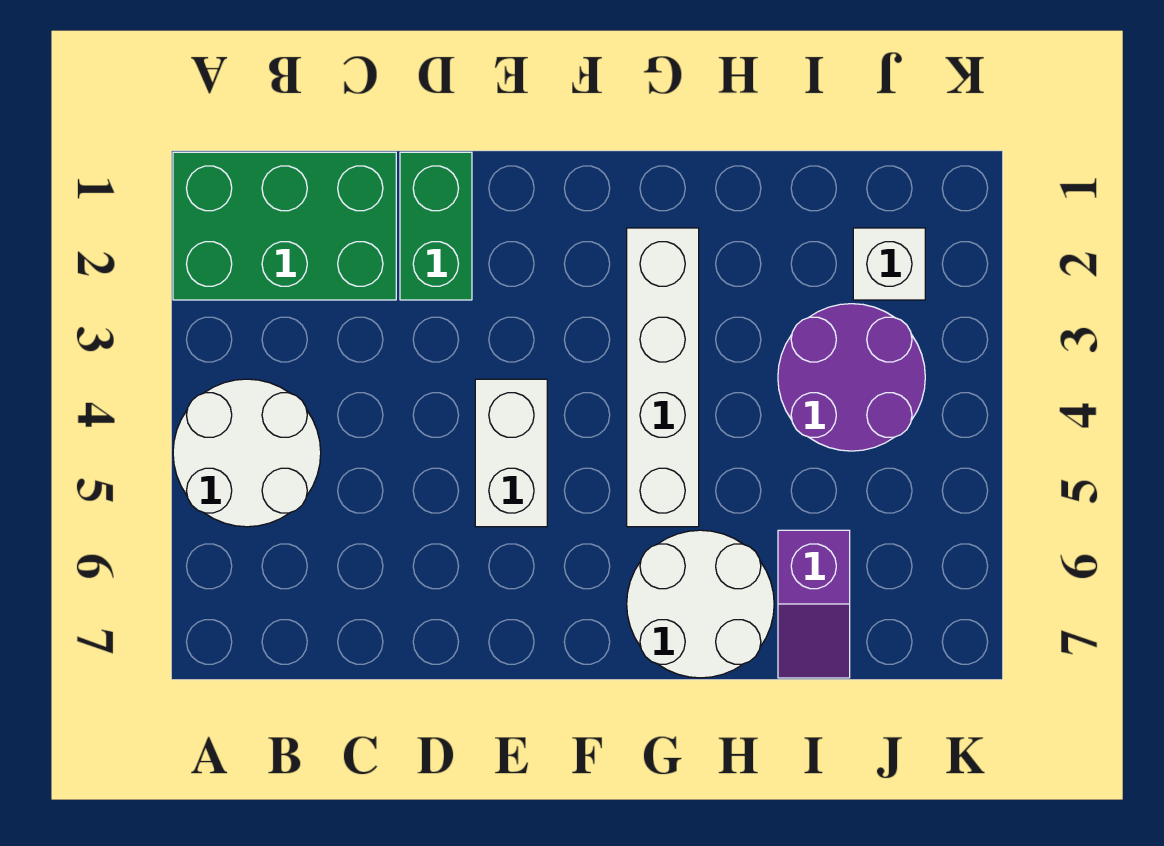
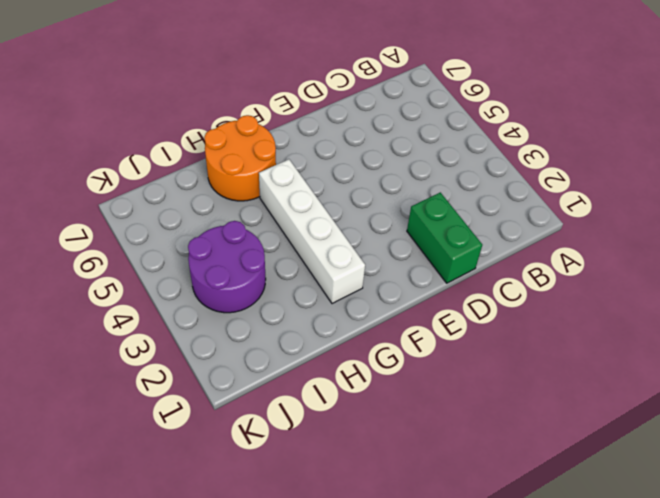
orange 2x2 round brick [204,115,276,201] -> white 2x2 round brick [627,530,774,678]
none -> green 2x3 brick [173,152,396,300]
none -> white 2x2 round brick [173,379,321,527]

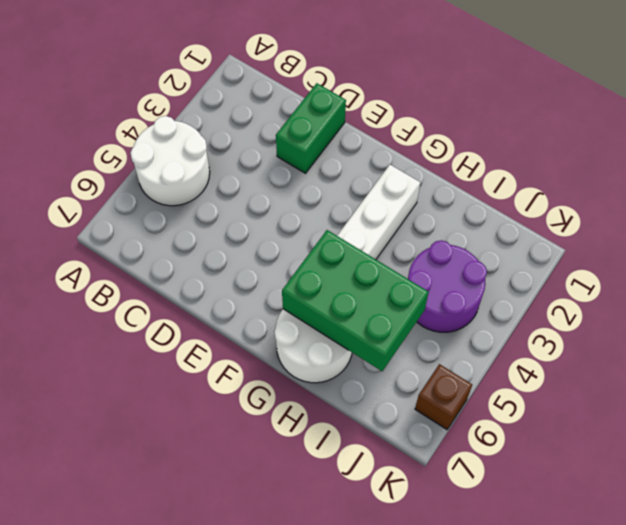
green 2x3 brick [282,230,429,371] -> green 2x3 brick moved to [173,152,396,300]
brown 1x1 brick [415,364,472,429] -> none
none -> white 1x2 brick [475,379,547,527]
none -> purple 1x2 slope [778,530,850,678]

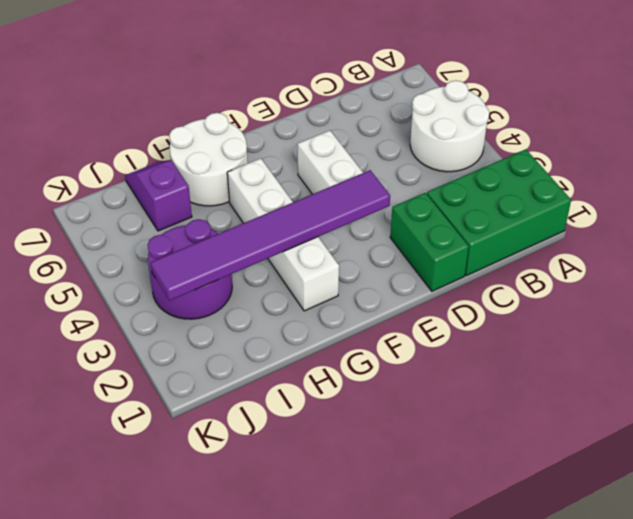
purple 1x6 tile [151,170,390,301] -> none
none -> white 1x1 brick [853,228,925,300]

